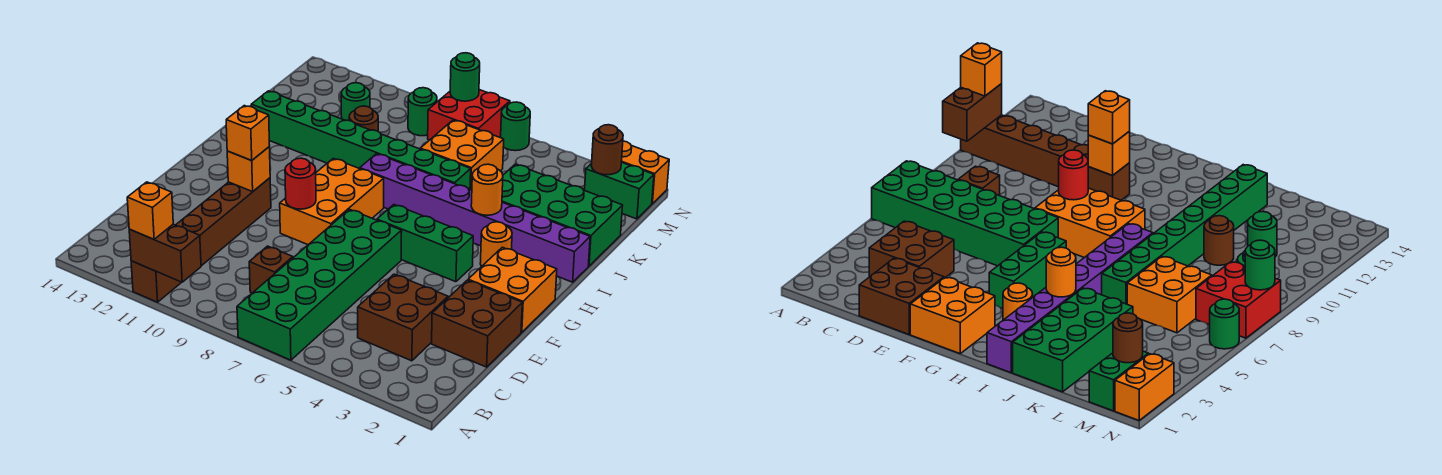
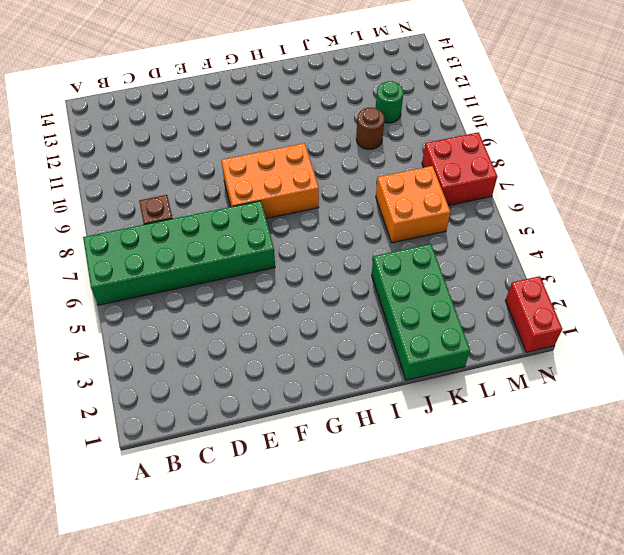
red 1x2 brick [506,276,562,352] -> orange 1x2 brick [621,141,669,204]
none -> brown 1x6 brick [131,178,271,302]
none -> brown 2x2 brick [358,274,448,361]
none -> brown 2x2 brick [432,280,522,367]

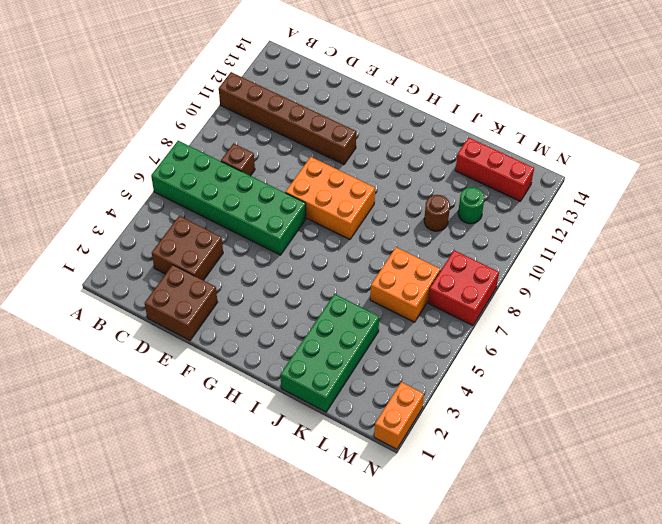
red 1x3 brick [455,137,534,201] -> none
none -> orange 2x2 brick [468,247,557,332]
none -> green 1x3 brick [377,205,473,282]
none -> orange 1x1 round brick [480,222,512,267]

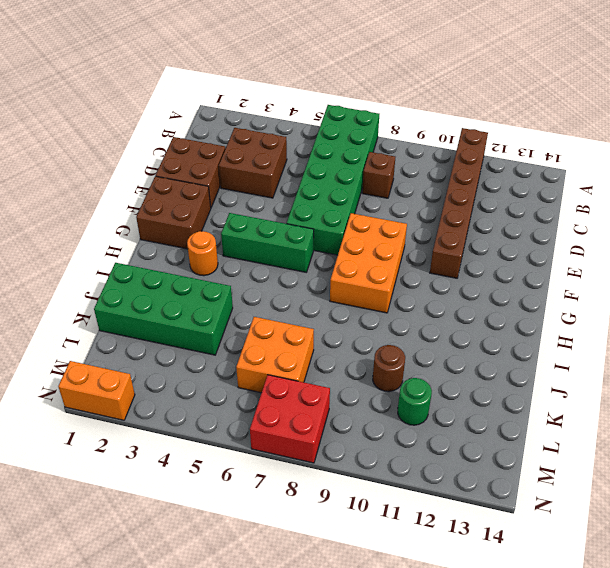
brown 2x2 brick [136,176,211,249] -> orange 2x2 brick [468,247,557,332]
none -> purple 1x8 brick [360,154,590,282]
none -> green 1x8 brick [251,91,471,190]
none -> green 1x2 brick [585,162,654,219]

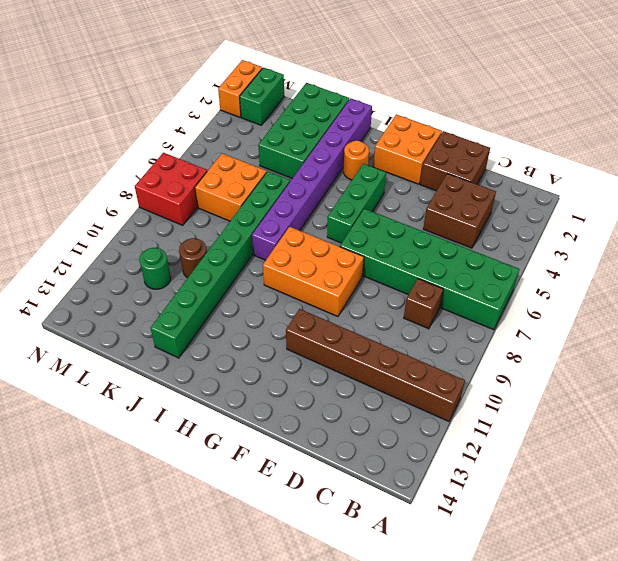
none -> green 1x1 round brick [408,88,437,136]
none -> green 1x1 round brick [501,102,530,151]
none -> brown 1x2 brick [129,224,201,282]

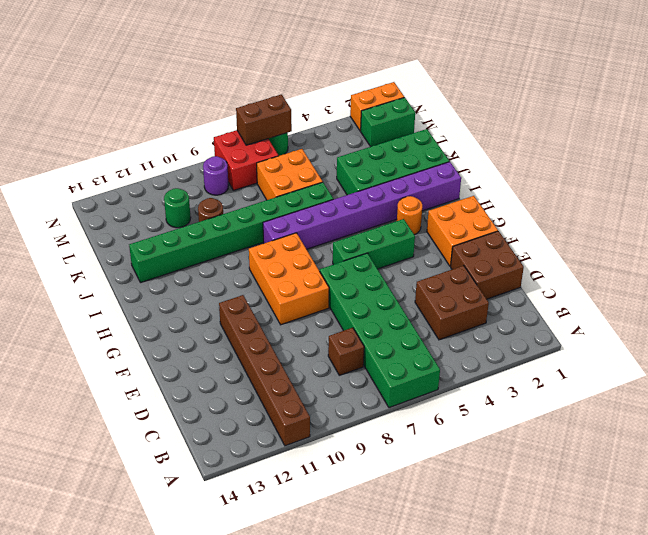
purple 1x1 round brick [203,156,229,195] -> green 1x1 round brick [408,88,437,136]
brown 1x2 brick [236,95,292,145] -> brown 1x2 brick moved to [129,224,201,282]
none -> red 1x1 round brick [285,158,316,209]
none -> orange 1x1 brick [227,147,270,192]
none -> orange 1x1 round brick [471,164,503,215]

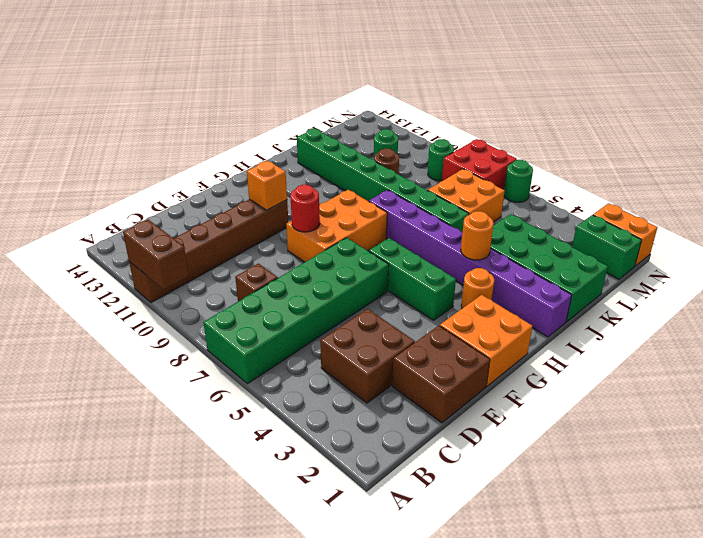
none -> brown 1x1 round brick [591,125,623,175]
none -> green 1x1 round brick [450,53,480,101]
none -> orange 1x1 brick [127,182,173,239]

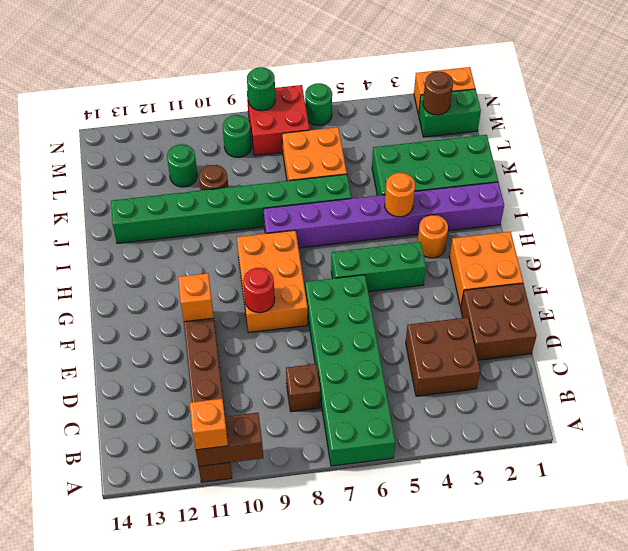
none -> orange 1x1 brick [226,106,270,160]

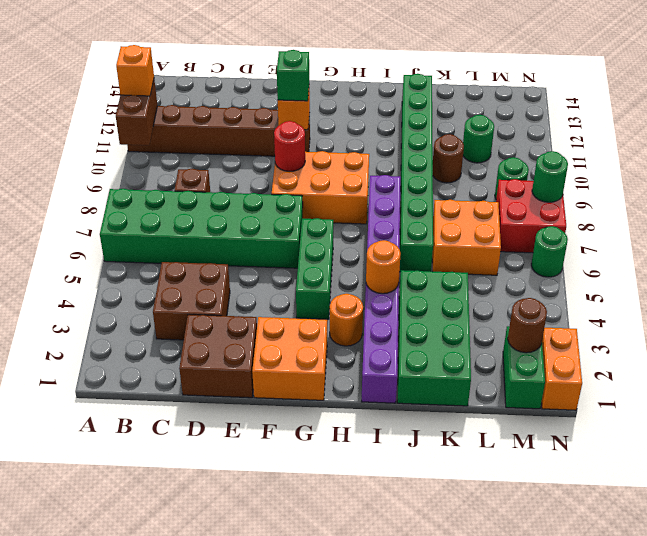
green 1x1 brick [277,50,309,101] -> orange 1x1 brick [226,106,270,160]

